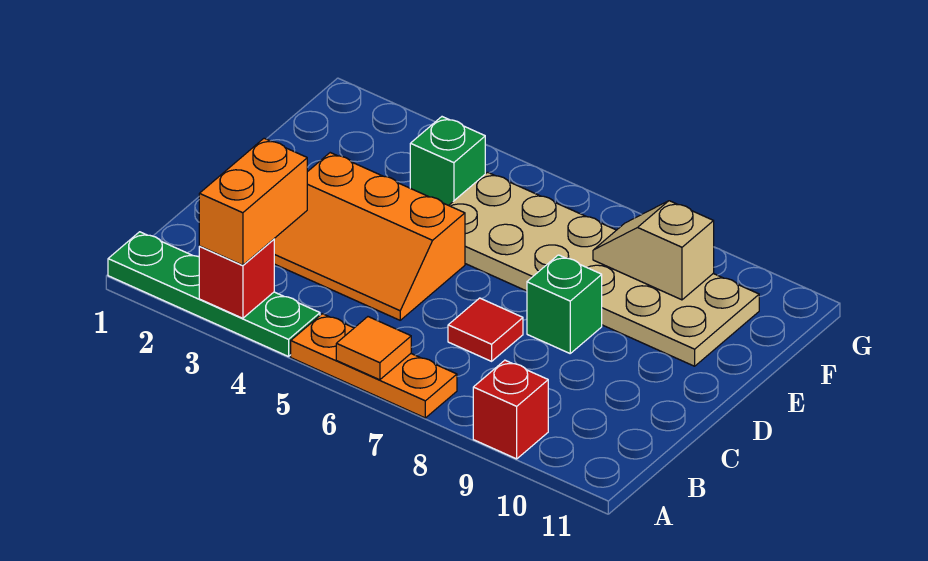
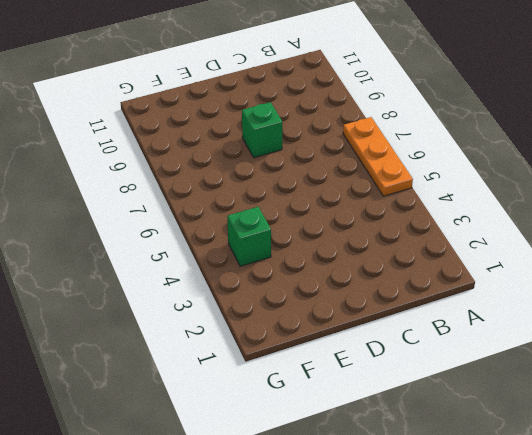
none -> green 1x4 plate [108,232,320,357]
none -> red 1x1 brick [473,360,548,459]
none -> orange 2x3 slope [274,153,465,320]

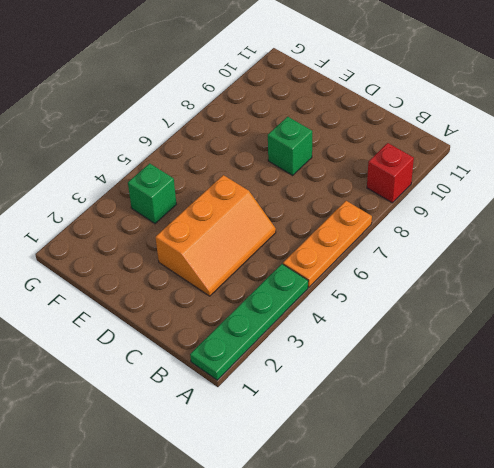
none -> red 1x1 tile [448,298,523,361]
none -> tan 2x6 plate [449,172,759,366]
none -> red 1x1 brick [199,239,274,318]

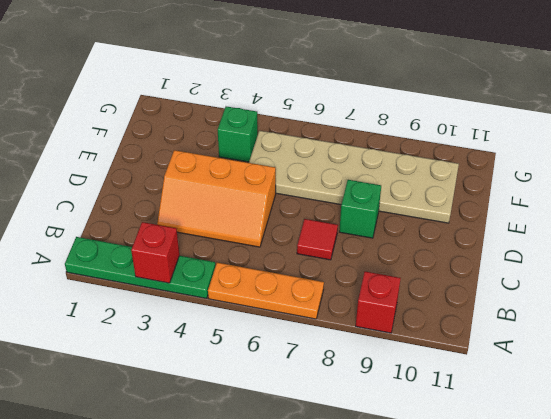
none -> orange 1x1 tile [336,317,411,380]
none -> tan 1x2 slope [593,201,714,300]
none -> orange 1x2 brick [199,138,307,265]

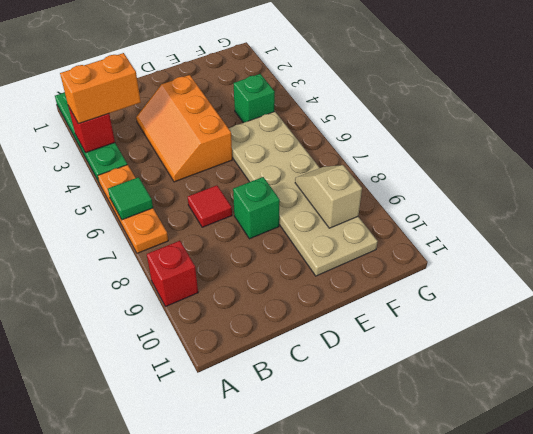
green 1x1 tile [108,177,153,220] -> orange 1x1 tile [336,317,411,380]

